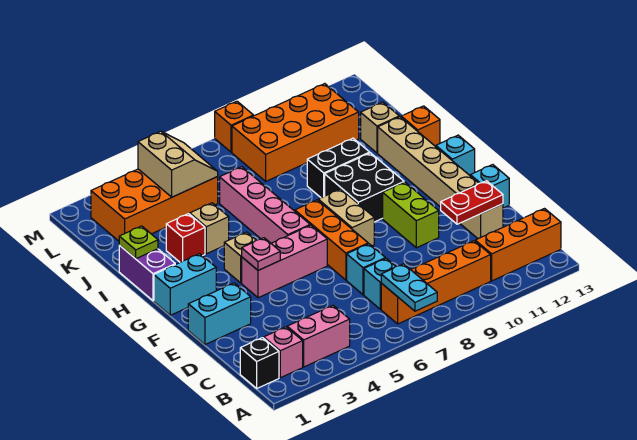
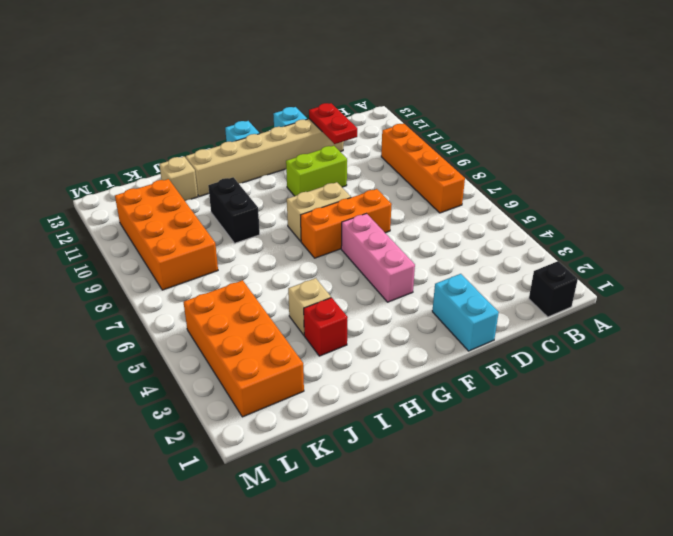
none -> pink 1x1 brick [264,327,303,378]
none -> pink 1x2 brick [287,305,350,367]
none -> orange 1x3 brick [475,209,561,281]
none -> cyan 1x1 brick [364,258,396,309]

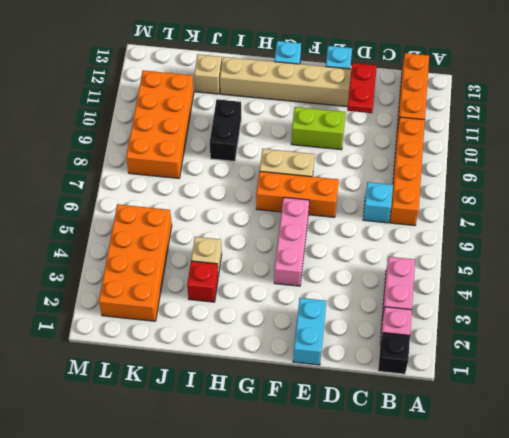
none -> cyan 1x1 brick [347,244,385,295]
none -> cyan 1x2 brick [154,254,216,315]
none -> tan 1x1 brick [224,232,256,283]
none -> pink 1x4 brick [220,167,310,243]

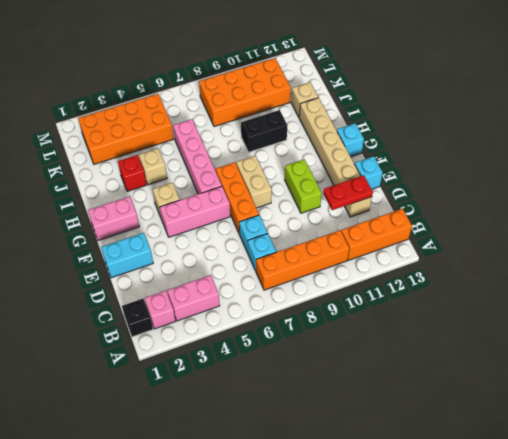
pink 1x2 brick [88,196,139,240] -> cyan 1x2 brick [154,254,216,315]
none -> black 2x2 brick [325,153,404,222]
none -> purple 1x2 brick [119,245,175,301]
none -> orange 1x1 brick [401,106,440,147]
none -> orange 1x1 brick [215,101,254,152]

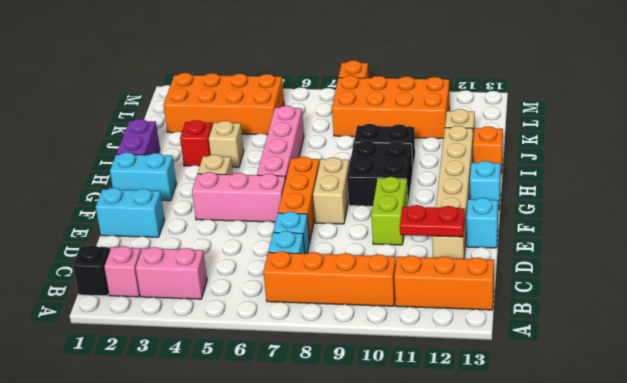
none -> cyan 1x2 plate [381,264,437,311]
none -> pink 1x1 plate [242,238,280,270]
none -> lime 1x1 plate [119,226,158,259]
none -> tan 2x2 slope [138,131,218,197]

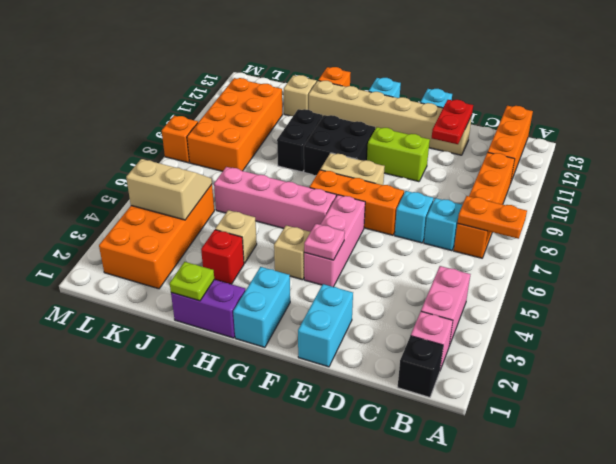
orange 1x2 plate [458,196,527,239] -> cyan 1x2 plate [381,264,437,311]

